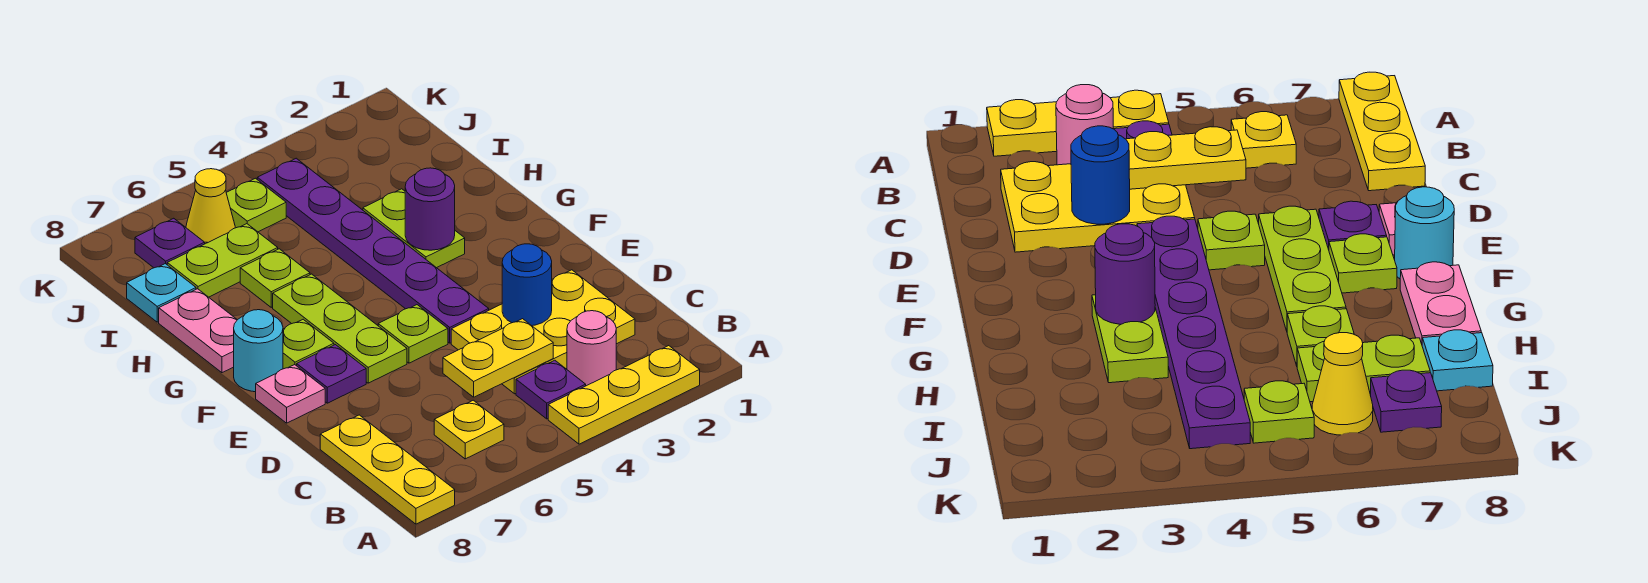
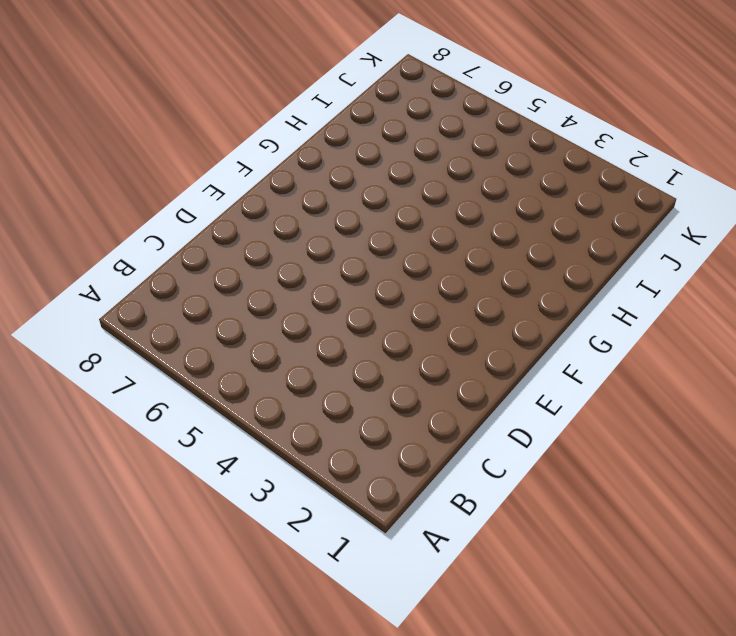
none -> yellow 1x3 plate [548,346,700,444]
none -> yellow 1x3 plate [320,415,455,524]
none -> pink 1x1 round brick [567,311,616,386]

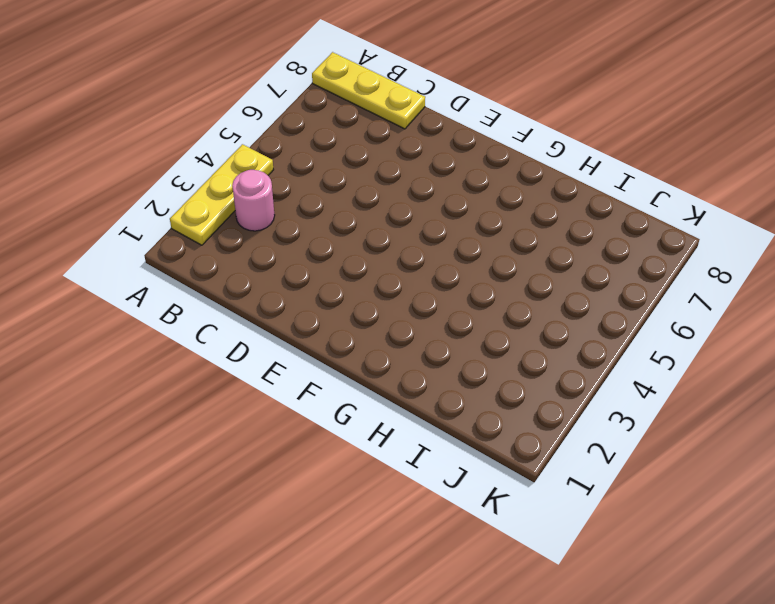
none -> purple 1x1 plate [516,360,586,419]
none -> yellow 1x1 plate [434,400,504,459]
none -> yellow 2x3 plate [451,270,635,394]

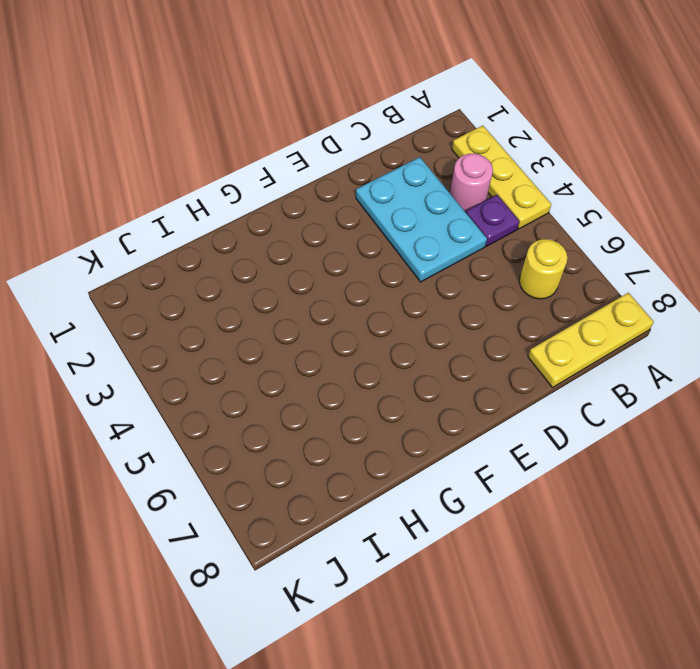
yellow 1x1 round brick [519,239,568,299] -> yellow 1x1 plate [434,400,504,459]
cyan 2x3 plate [356,157,487,282] -> yellow 2x3 plate [451,270,635,394]
none -> purple 1x6 plate [257,158,489,343]
none -> lime 1x1 plate [378,305,448,363]
none -> lime 1x3 plate [273,274,407,383]

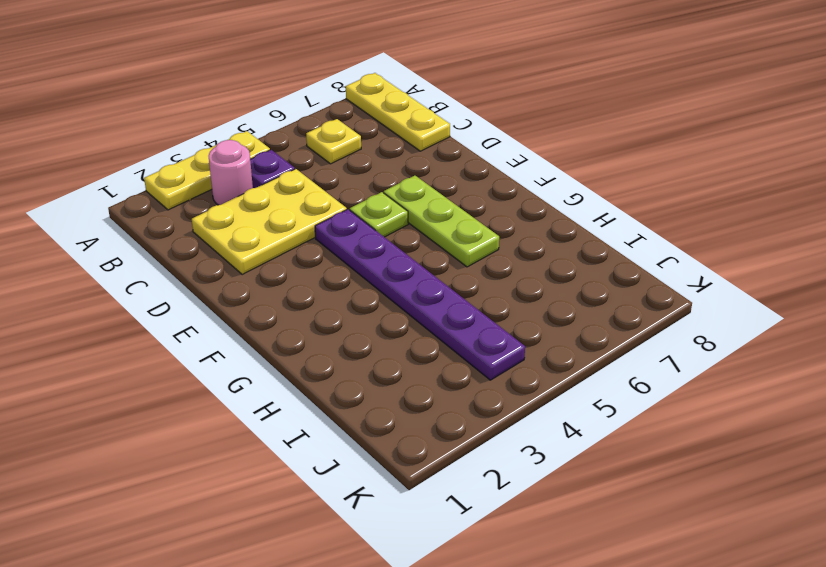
none -> purple 1x1 plate [297,345,366,403]
none -> pink 1x1 plate [256,365,325,423]
none -> lime 1x1 plate [283,319,334,369]

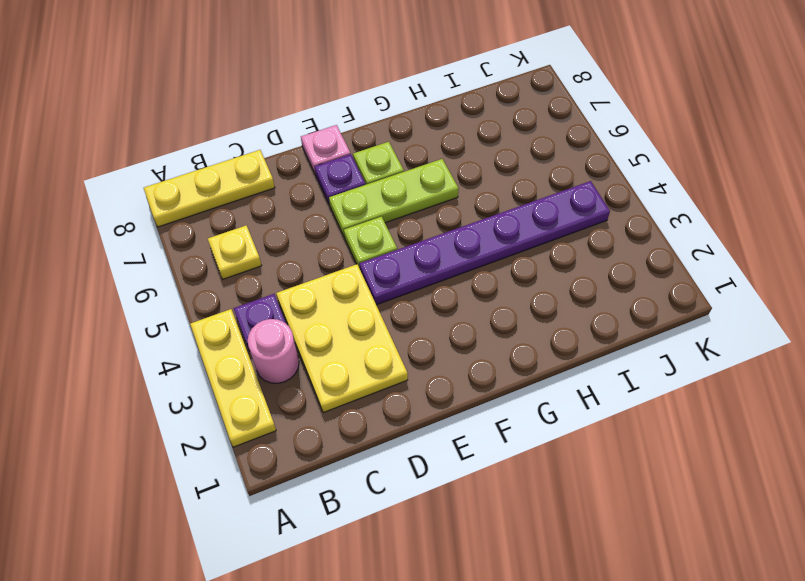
none -> cyan 1x1 round brick [234,310,283,392]
none -> lime 1x2 plate [363,189,465,268]
none -> pink 1x2 plate [159,289,237,373]

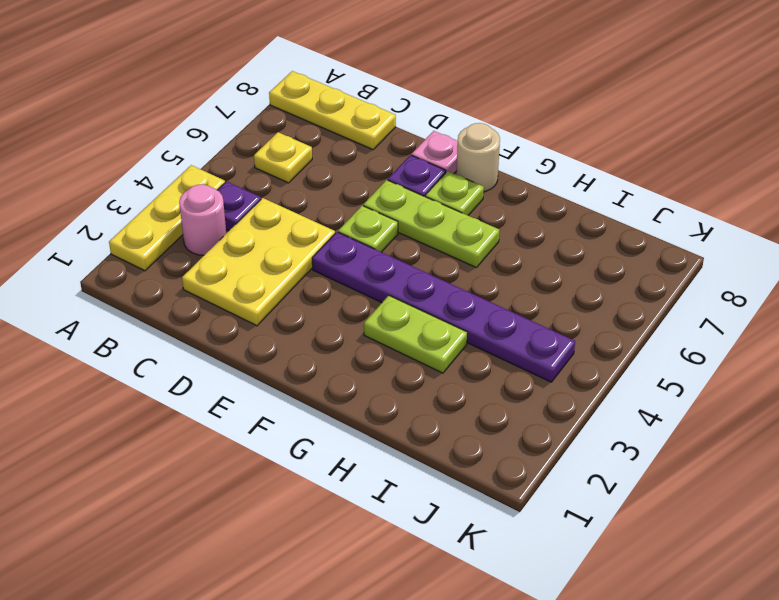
tan 1x1 round brick [456,123,500,192] -> cyan 1x1 round brick [234,310,283,392]
none -> pink 1x2 plate [159,289,237,373]
none -> lime 1x1 plate [240,249,310,307]
none -> lime 1x2 plate [167,224,278,297]

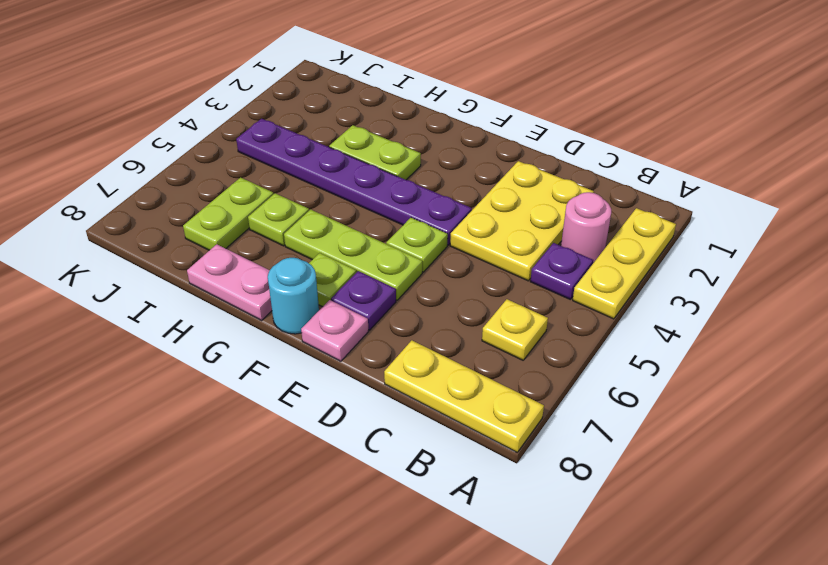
none -> cyan 1x1 plate [127,264,196,322]
none -> lime 1x1 plate [226,178,286,232]
none -> yellow 1x1 cone [186,169,235,244]

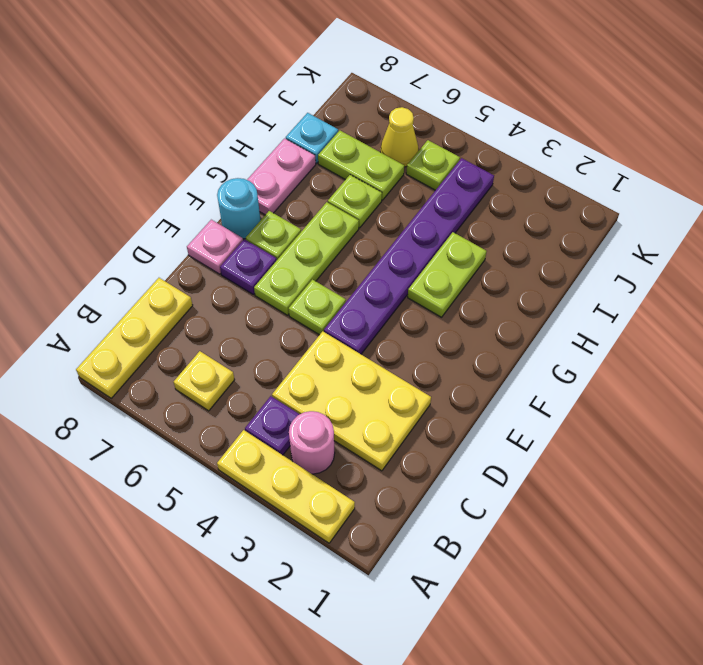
none -> purple 1x1 plate [135,218,205,268]
none -> yellow 1x2 plate [443,319,553,397]
none -> blue 1x1 round brick [502,244,552,326]

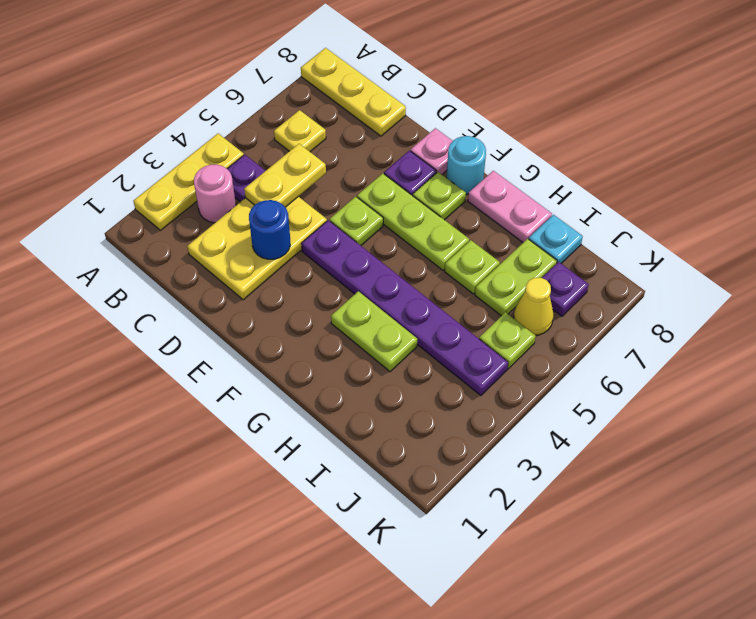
none -> purple 1x1 round brick [405,168,455,250]

